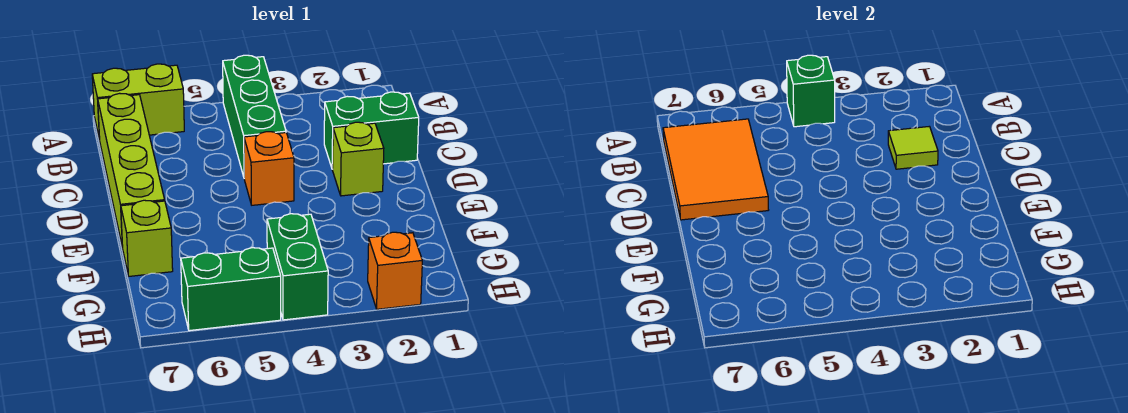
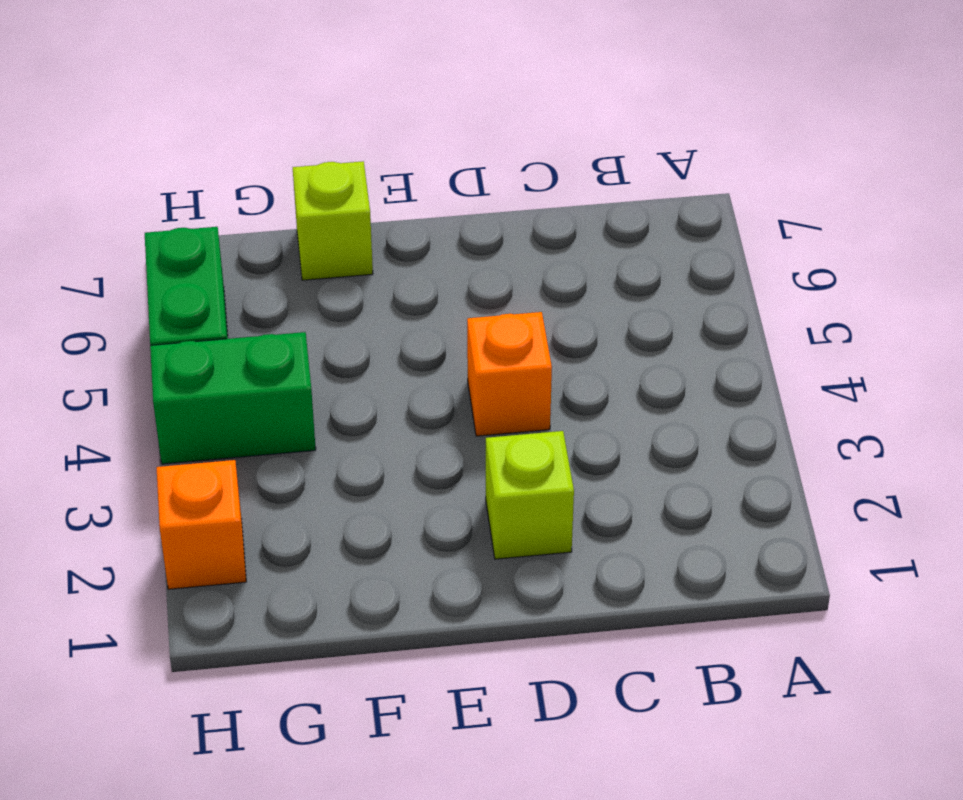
none -> green 1x3 brick [223,55,286,177]
none -> lime 1x2 brick [92,64,184,140]
none -> lime 1x4 brick [98,93,165,248]

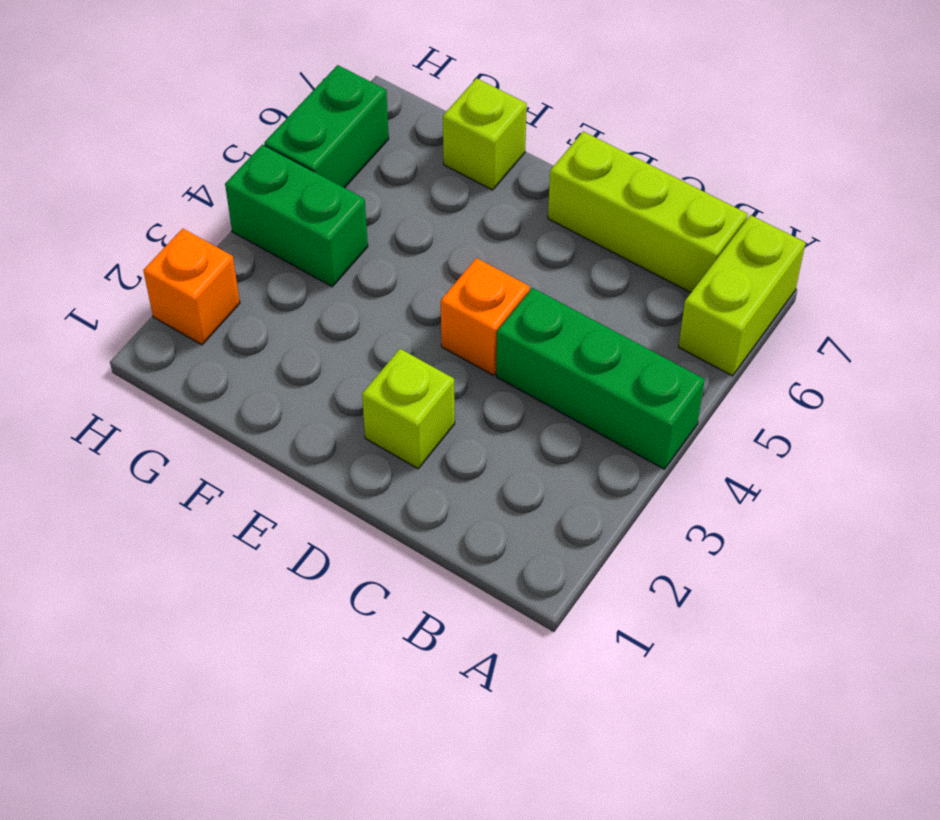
lime 1x3 brick [548,131,748,293] -> lime 1x4 brick [98,93,165,248]
none -> green 1x2 brick [324,92,419,169]
none -> green 1x1 brick [787,55,835,127]
none -> orange 2x3 tile [663,119,768,220]

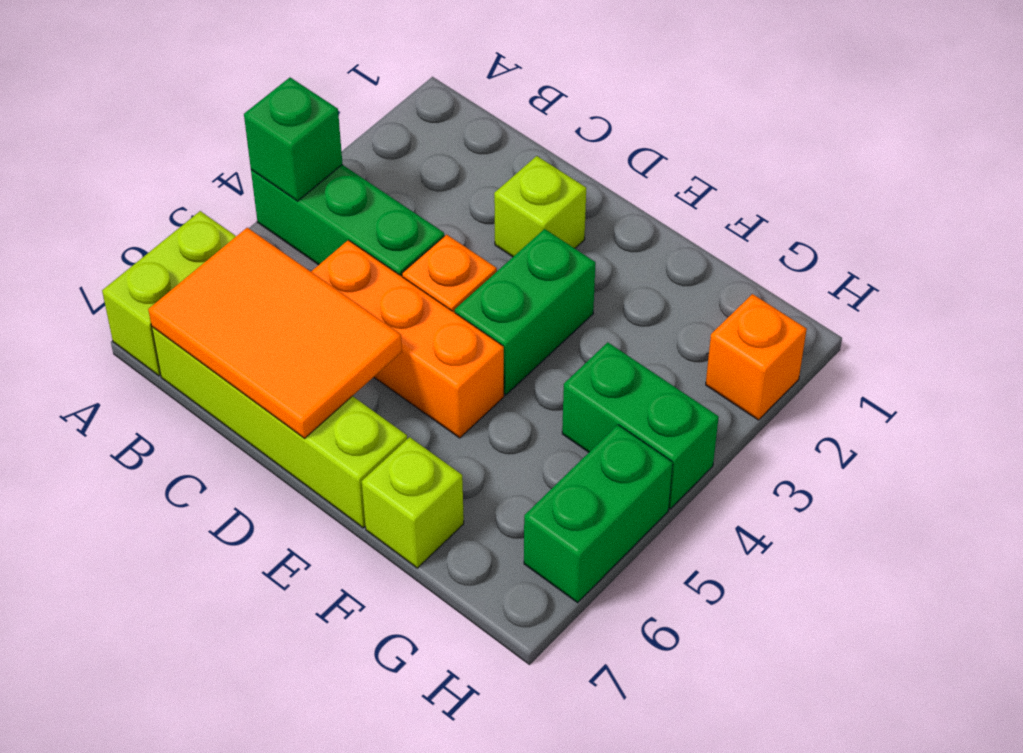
orange 1x3 brick [311,240,504,438] -> none
green 1x2 brick [455,229,596,395] -> green 1x2 brick moved to [324,92,419,169]
none -> lime 1x1 tile [888,126,938,169]

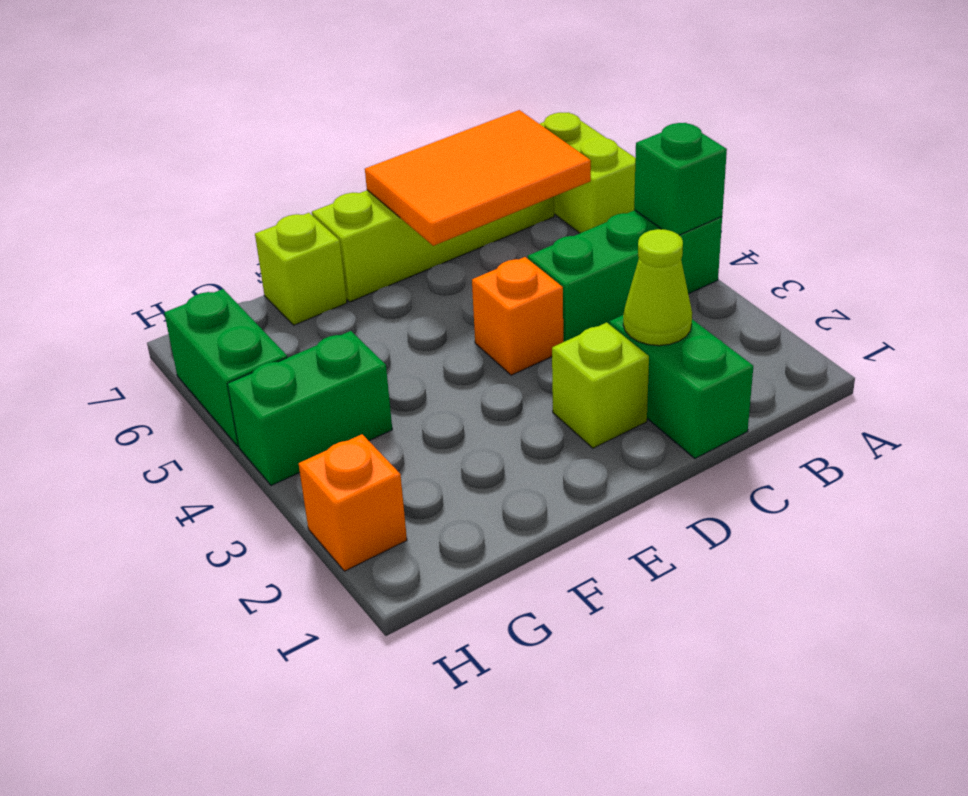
lime 1x1 cone [623,229,692,346] -> lime 1x1 tile [888,126,938,169]

